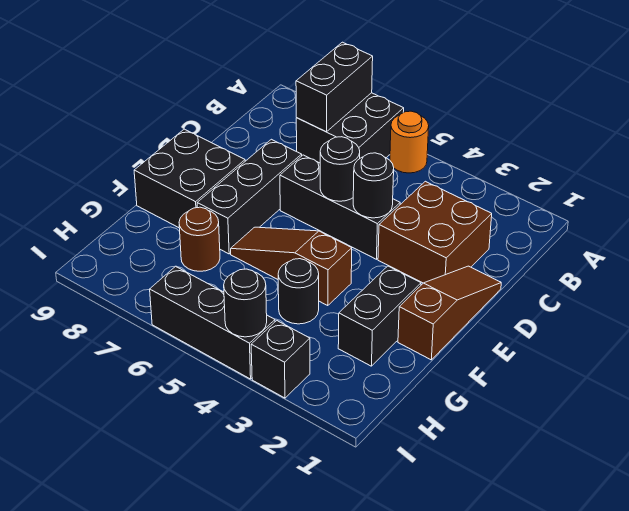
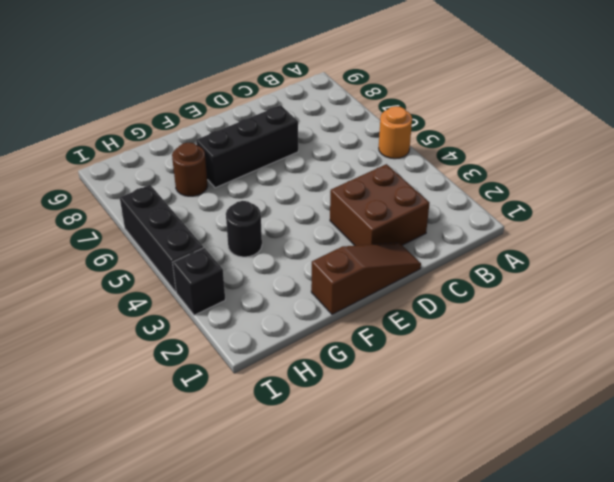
none -> black 2x2 brick [296,93,404,163]
none -> black 1x3 brick [280,155,400,259]
none -> black 2x2 brick [134,129,245,228]

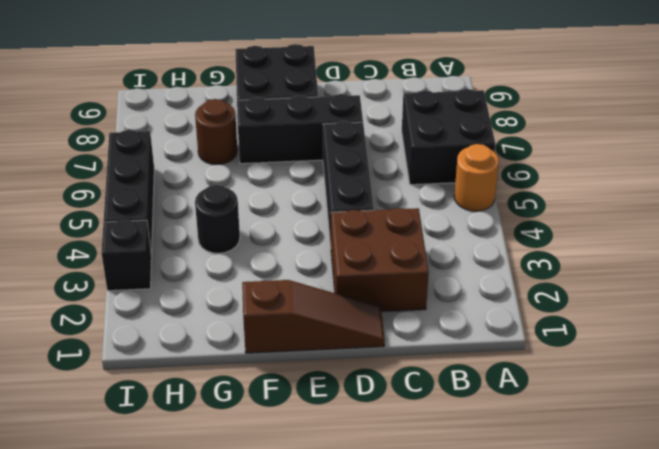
none -> black 1x2 brick [338,266,421,366]
none -> brown 1x3 slope [231,227,352,305]
none -> black 1x2 brick [296,42,373,132]

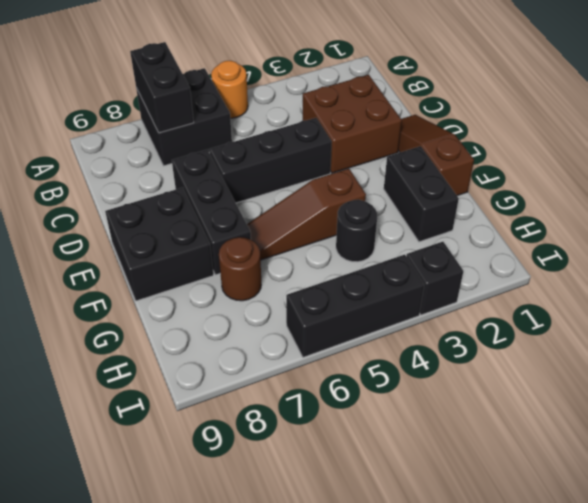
none -> black 1x1 round brick [353,153,394,218]
none -> black 1x1 round brick [320,137,360,201]
none -> black 1x1 round brick [224,269,267,337]

